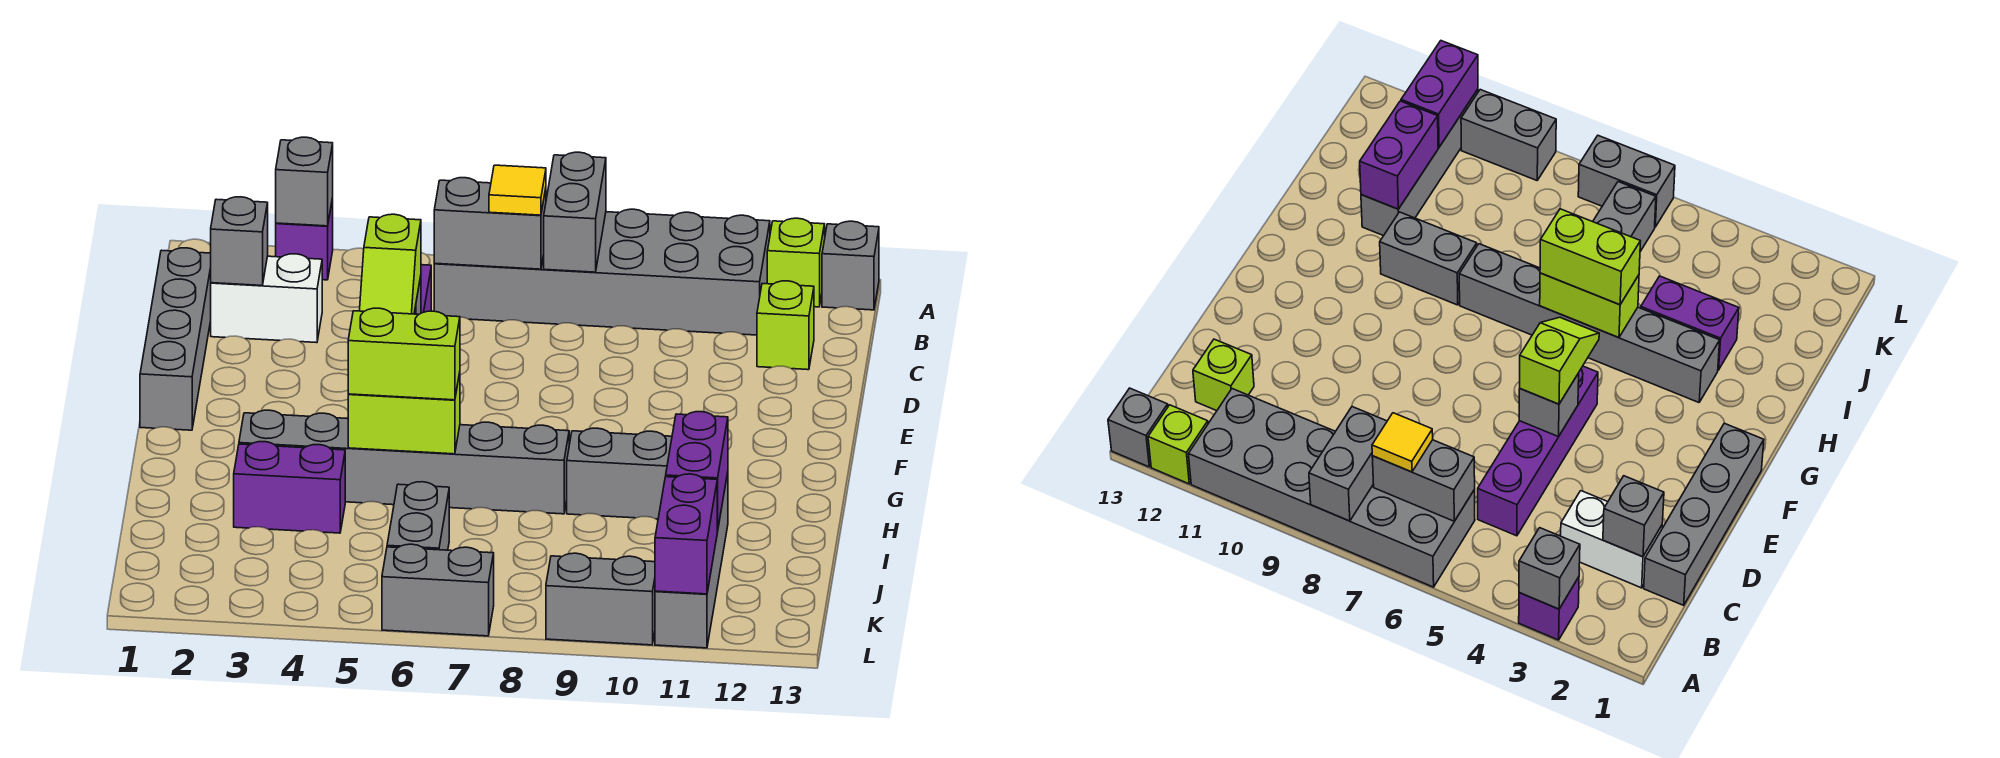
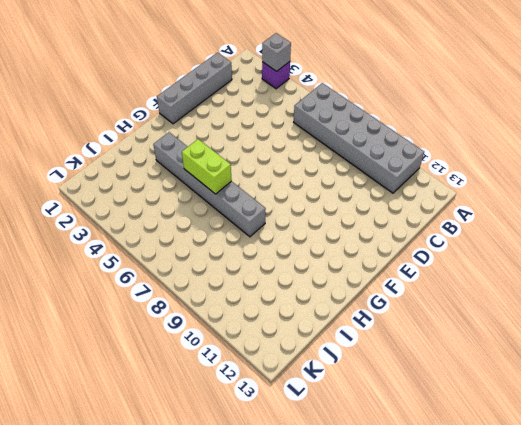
none -> lime 1x1 brick [767,218,825,307]
none -> grey 1x1 brick [822,221,879,310]
none -> white 1x2 brick [211,254,322,343]

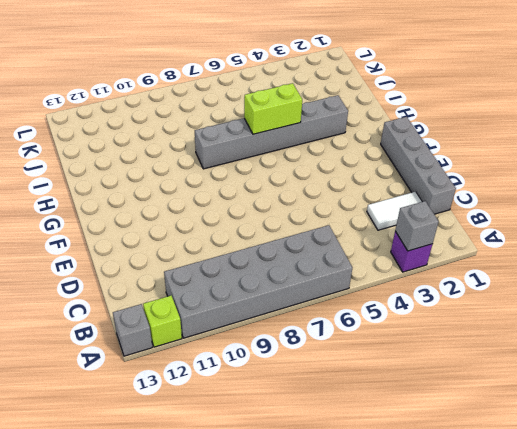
white 1x2 tile [367,192,422,230] -> white 1x2 brick [211,254,322,343]
none -> purple 1x4 brick [1478,366,1598,536]
none -> lime 1x1 brick [757,281,814,370]
none -> grey 1x2 brick [567,428,672,519]

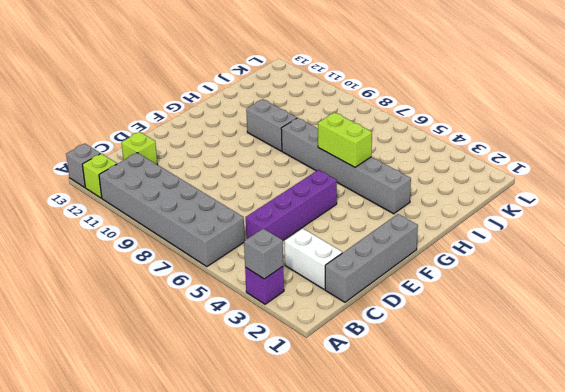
none -> purple 1x2 brick [234,442,345,533]
none -> grey 1x4 brick [655,473,728,648]
none -> grey 1x2 brick [387,482,449,550]

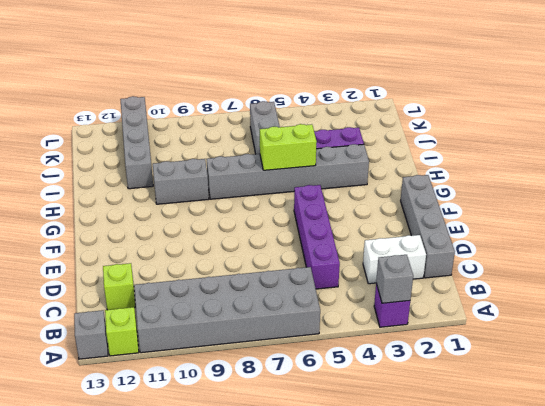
none -> grey 1x2 brick [382,544,494,636]
none -> grey 1x2 brick [546,553,655,645]
none -> grey 1x2 brick [544,152,606,272]

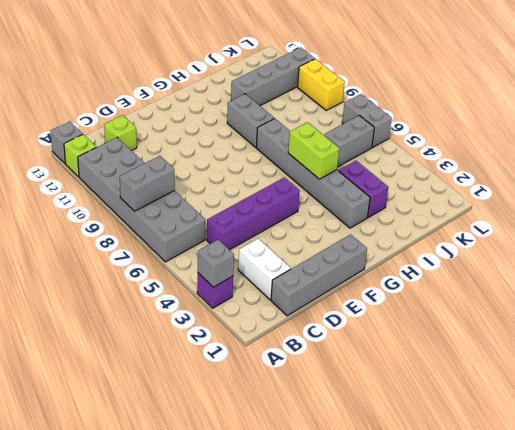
yellow 1x2 brick [298,59,345,110] -> grey 1x2 brick [546,553,655,645]
none -> grey 1x2 brick [434,178,546,269]
none -> grey 1x1 brick [211,197,268,285]
none -> grey 1x1 brick [1519,373,1579,437]

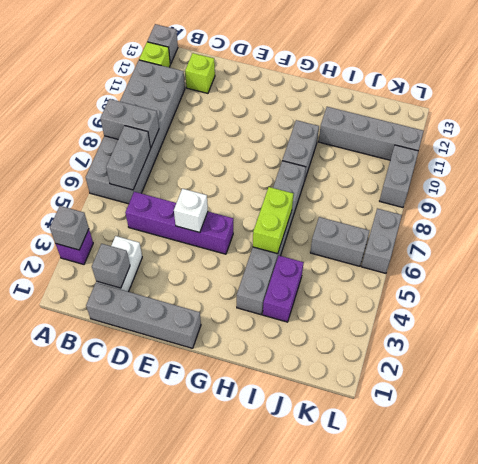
white 1x1 brick [174,189,208,233] -> grey 1x1 brick [1519,373,1579,437]
none -> purple 1x2 brick [666,412,728,531]
none -> purple 1x2 brick [655,474,717,594]
none -> yellow 1x1 tile [489,165,546,215]

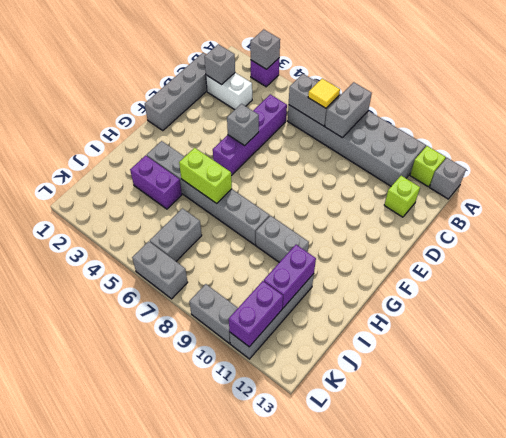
none -> lime 1x2 slope [360,214,421,314]
none -> lime 1x2 brick [348,308,460,400]

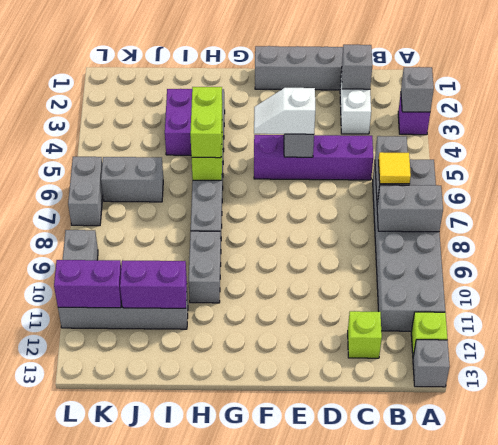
white 1x2 slope [254,88,315,134] -> lime 1x2 slope [360,214,421,314]

